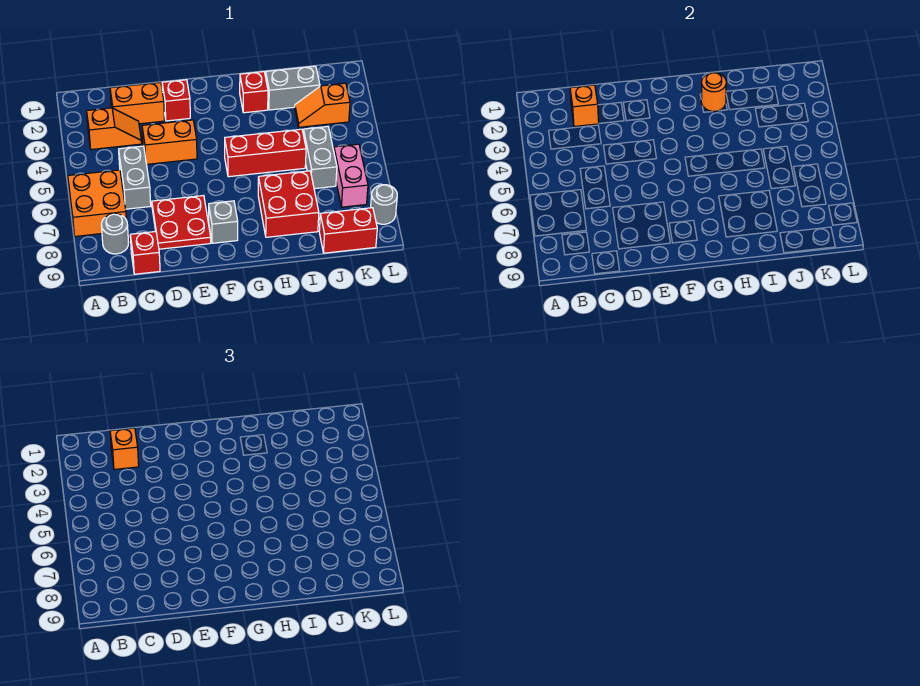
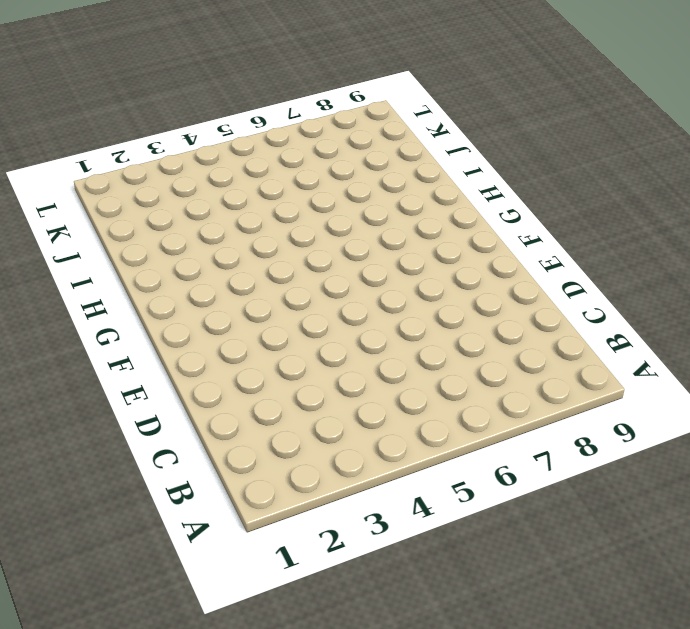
none -> orange 2x2 brick [68,170,126,236]
none -> orange 1x2 slope [87,108,142,149]
none -> grey 1x1 round brick [101,214,128,254]

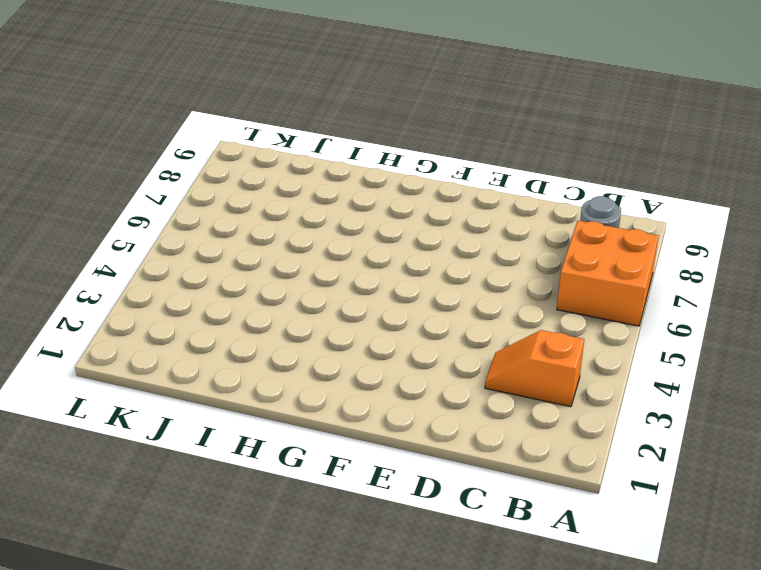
none -> orange 1x2 brick [110,82,165,124]
none -> grey 1x2 brick [119,146,151,209]
none -> red 1x1 brick [130,232,160,274]

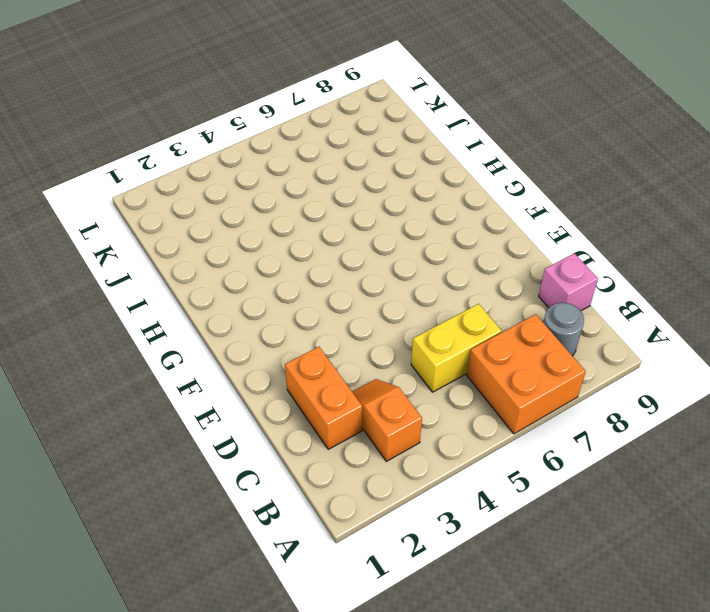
yellow 1x2 brick [411,304,502,392] -> grey 1x2 brick [119,146,151,209]
pink 1x1 brick [539,253,598,311] -> red 1x1 brick [130,232,160,274]
none -> orange 1x2 brick [142,120,197,164]
none -> red 2x2 plate [152,195,211,249]
none -> red 1x1 brick [162,80,190,121]

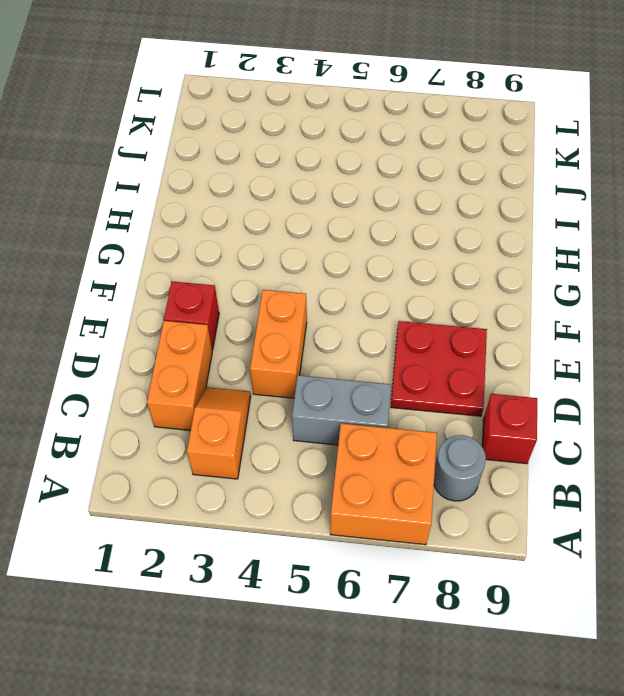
none -> grey 1x1 brick [209,201,238,243]
none -> red 1x3 brick [225,129,306,177]
none -> red 1x1 brick [240,72,268,113]

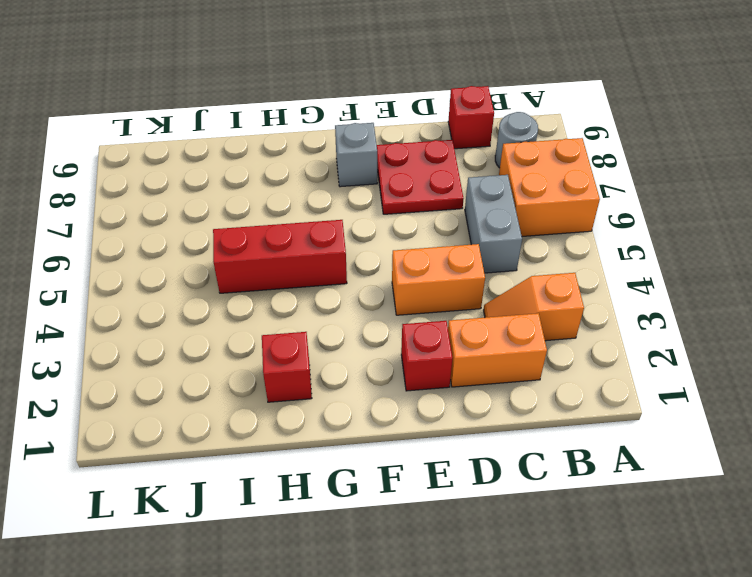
none -> red 2x2 brick [258,171,319,237]
none -> grey 1x2 brick [266,66,320,110]
none -> orange 1x2 slope [295,83,350,127]

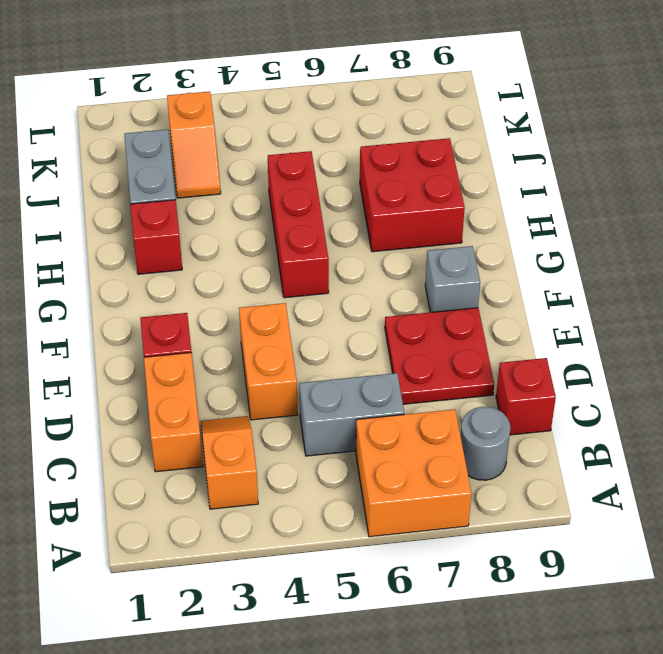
none -> grey 1x2 brick [303,126,337,189]
none -> red 1x2 brick [319,208,377,253]
none -> pink 1x2 brick [334,144,368,207]

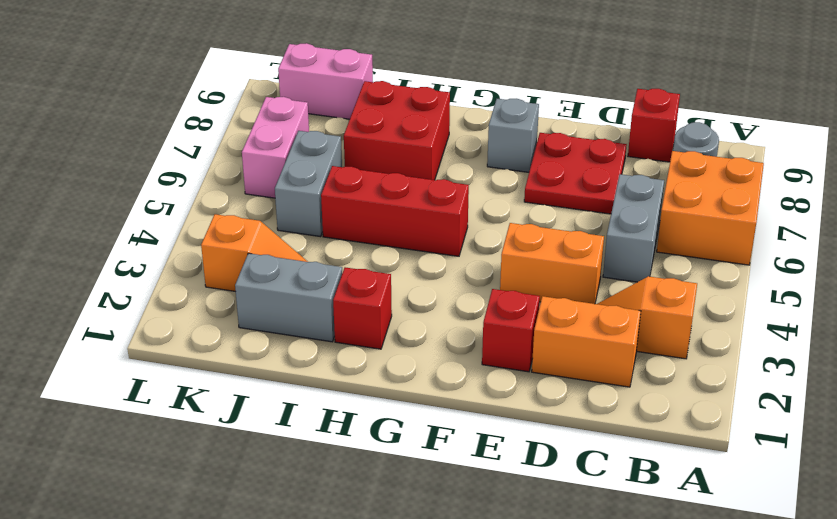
pink 1x2 brick [278,43,373,119] -> red 1x2 brick [319,208,377,253]
none -> grey 1x1 round brick [371,185,397,224]
none -> orange 1x1 brick [570,85,599,126]
none -> orange 1x1 round brick [701,73,726,111]

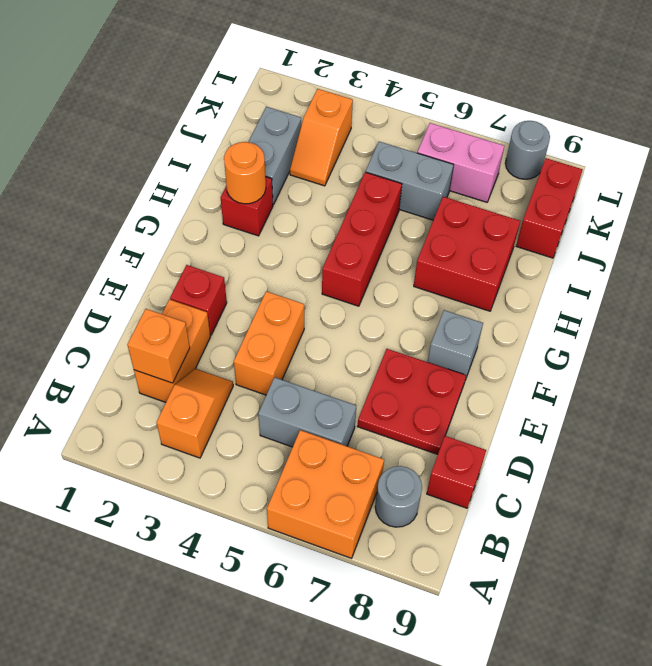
none -> orange 1x1 brick [110,428,139,469]

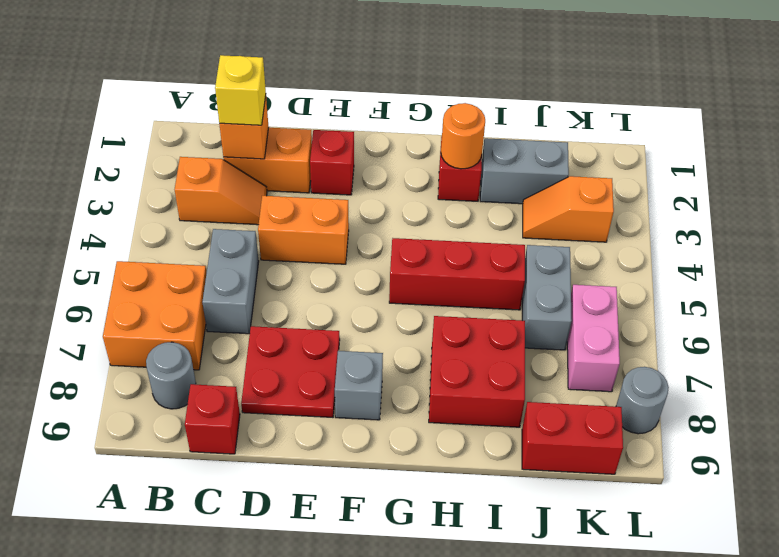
yellow 1x1 brick [215,55,266,125] -> orange 1x1 brick [110,428,139,469]

